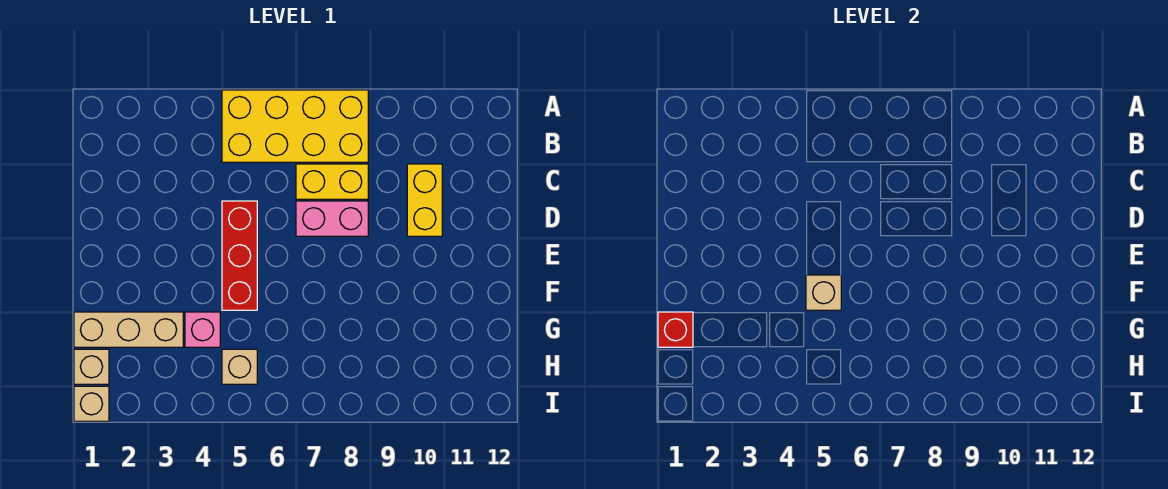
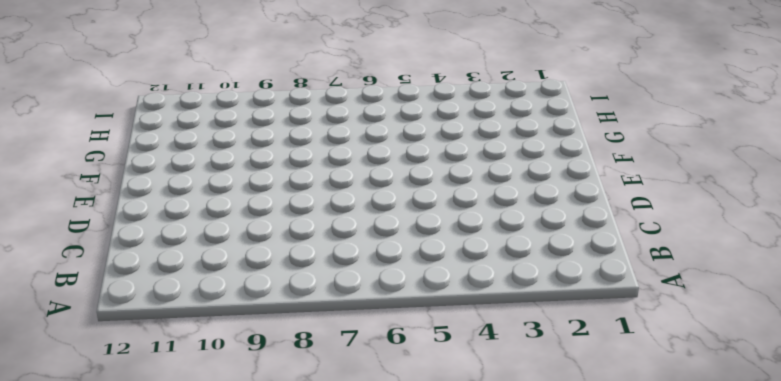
none -> yellow 2x4 brick [222,90,368,162]
none -> yellow 1x2 brick [296,164,368,199]
none -> yellow 1x2 brick [407,164,442,236]

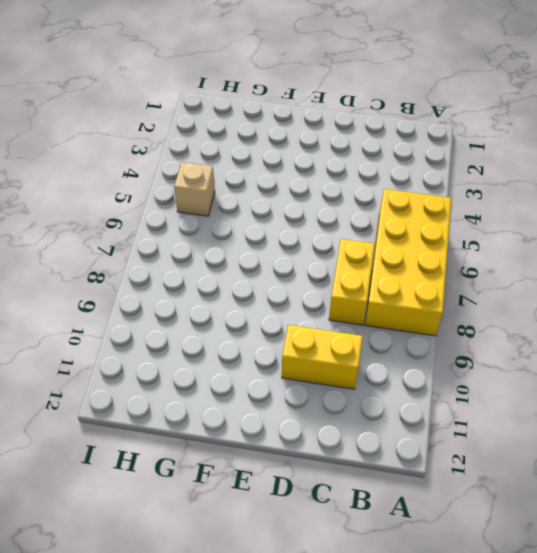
none -> red 1x3 brick [222,201,257,310]
none -> pink 1x2 brick [296,201,368,236]
none -> tan 1x3 brick [74,312,183,347]

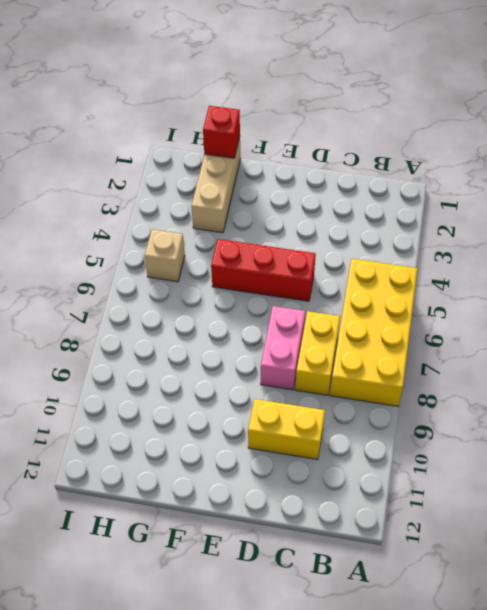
none -> pink 1x1 brick [185,312,220,347]
none -> tan 1x1 brick [74,349,109,384]
none -> tan 1x1 brick [74,386,109,421]

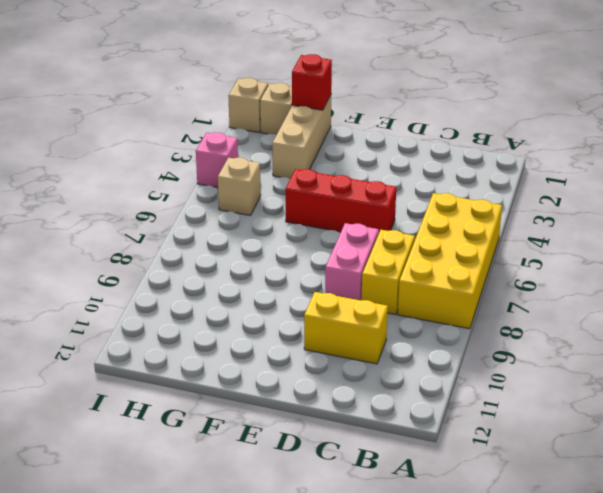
pink 1x1 brick [196,133,238,188] -> pink 1x1 brick moved to [185,312,220,347]
none -> tan 1x1 brick [806,275,841,310]

